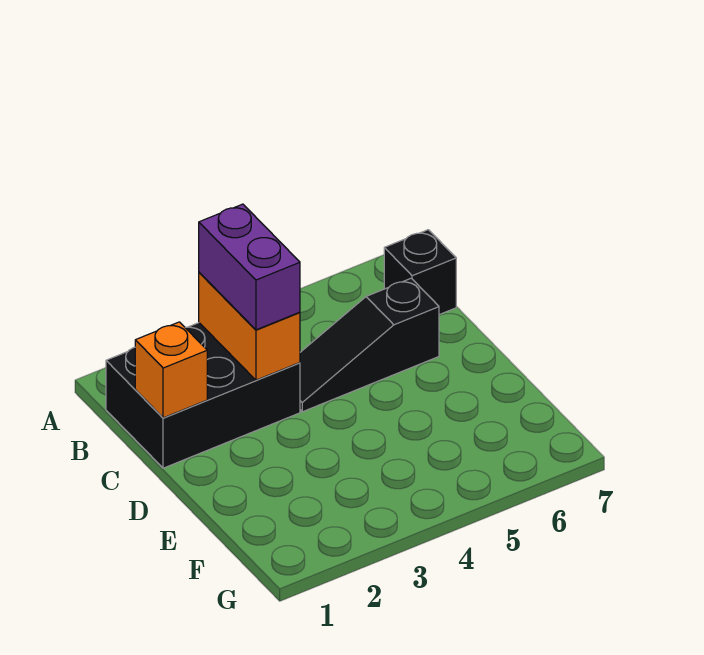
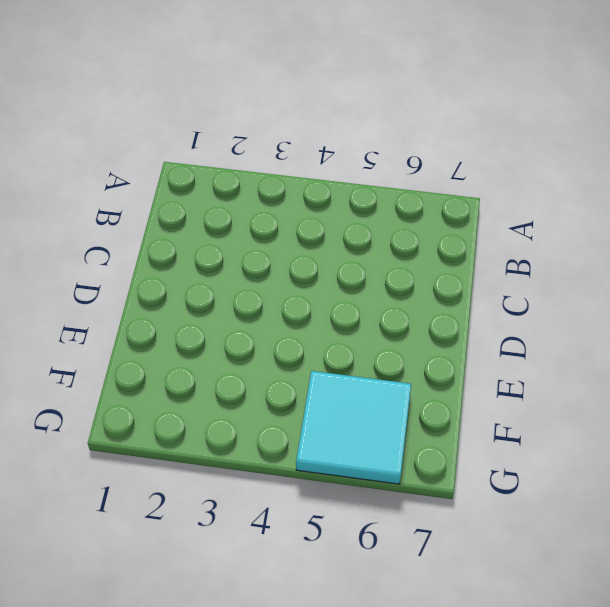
cyan 2x2 tile [296,371,411,484] -> none
none -> black 2x3 brick [106,323,300,468]
none -> black 1x1 brick [384,230,456,315]

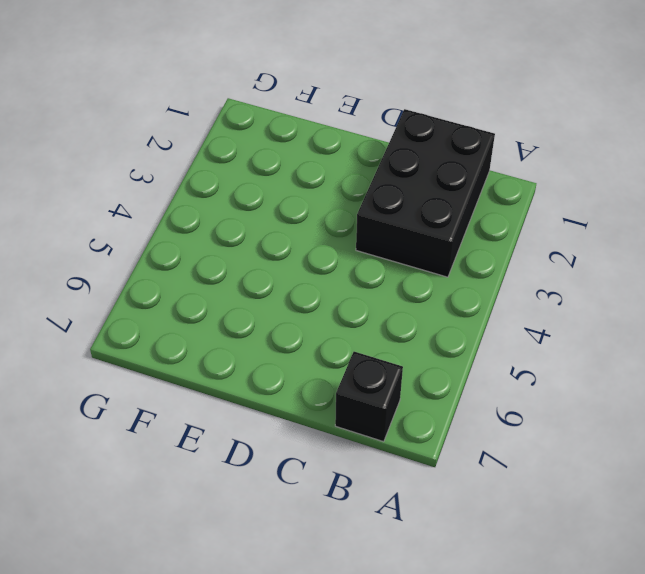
none -> black 1x3 slope [300,278,439,412]
none -> orange 1x2 brick [199,273,300,380]

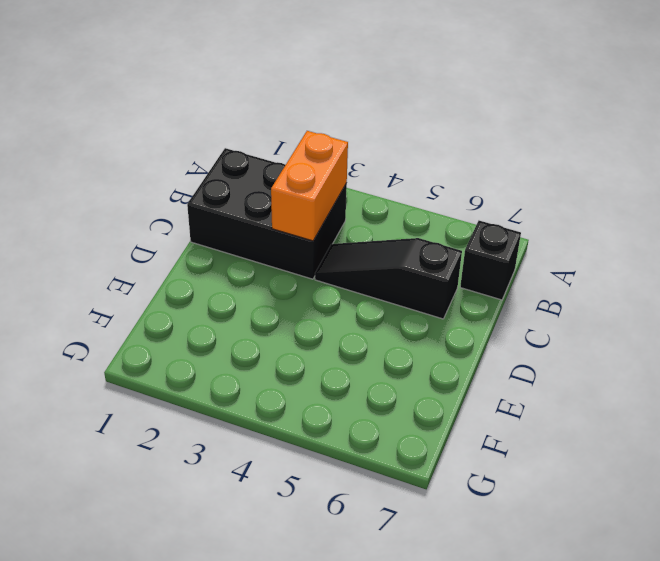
none -> orange 1x1 brick [135,322,207,418]
none -> purple 1x2 brick [199,204,300,330]

